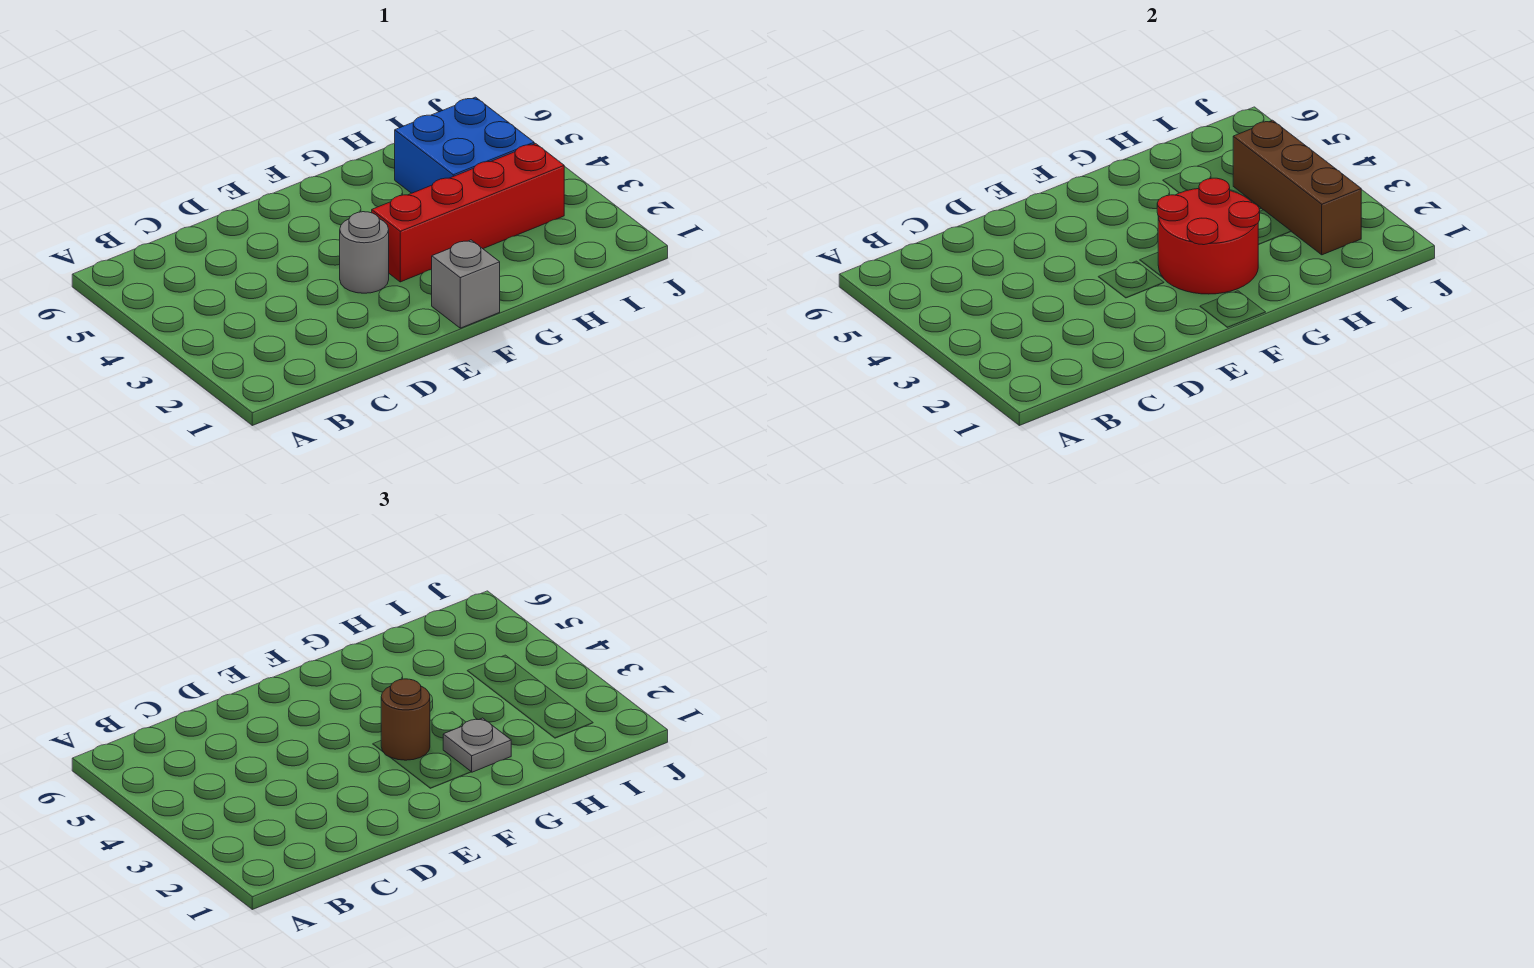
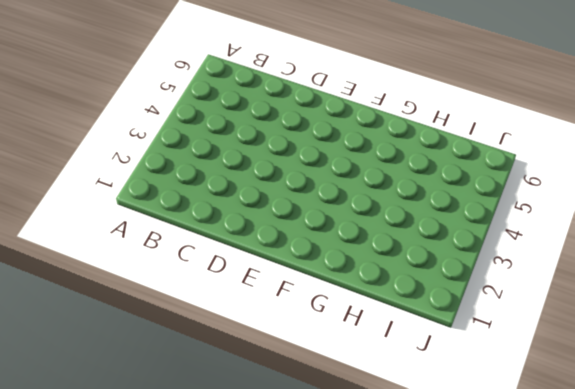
none -> grey 1x1 round brick [340,212,389,293]
none -> grey 1x1 brick [431,240,500,328]

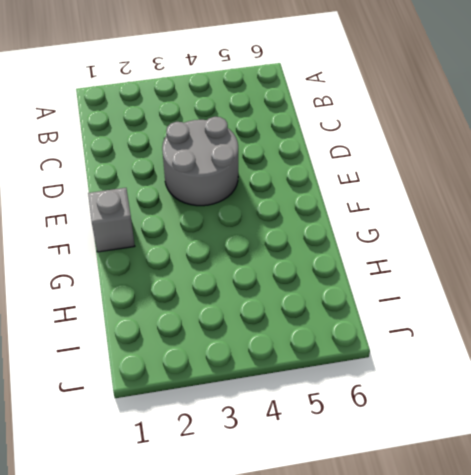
grey 2x2 round brick [162,117,238,206] -> grey 1x1 round brick [340,212,389,293]
none -> red 1x4 brick [372,144,564,282]
none -> blue 2x2 brick [395,97,534,193]

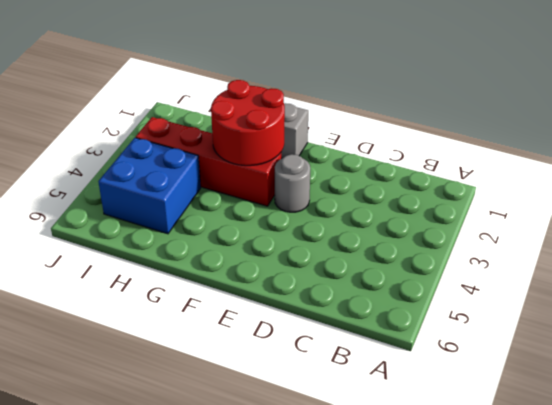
none -> brown 1x3 brick [1233,120,1361,255]
none -> brown 1x1 round brick [381,679,430,760]

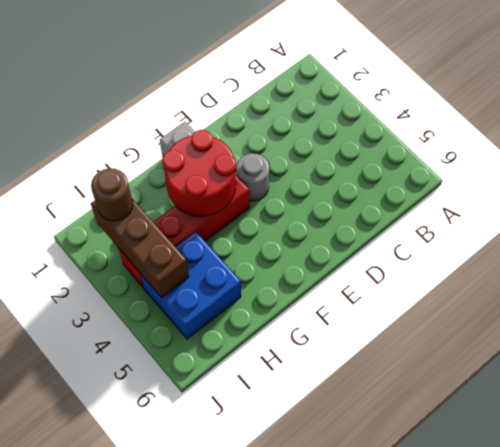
brown 1x1 round brick [91,168,133,221] -> brown 1x1 round brick moved to [381,679,430,760]
none -> grey 1x1 plate [443,718,511,772]

